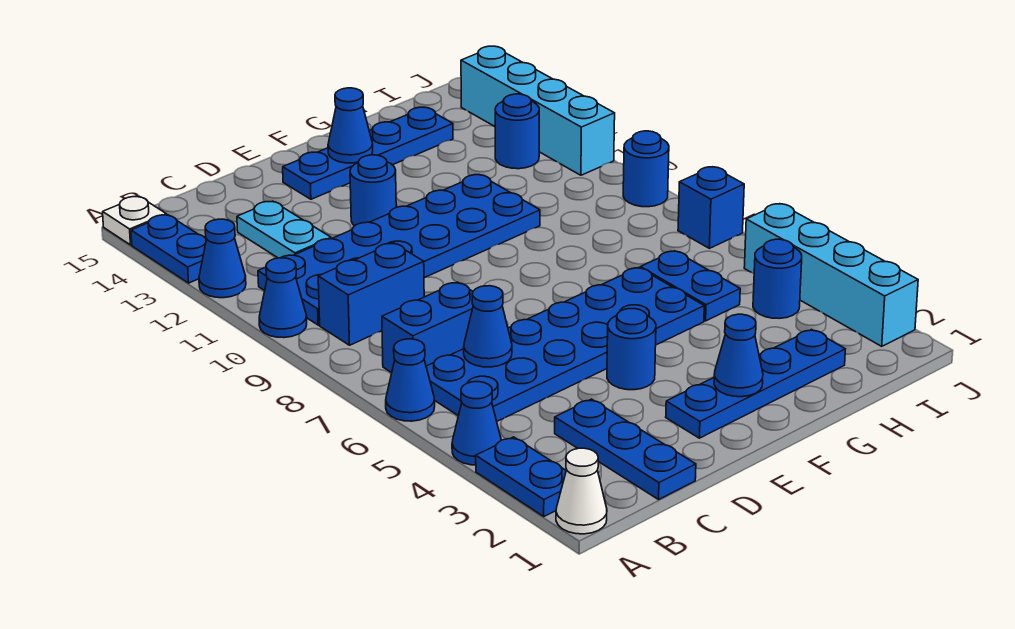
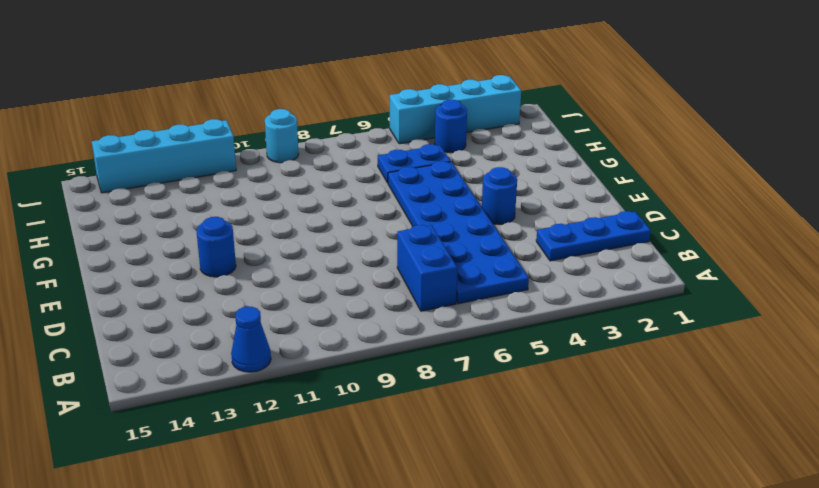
cyan 1x1 round brick [265,109,299,163] -> blue 1x1 round brick [623,131,669,207]
none -> white 1x1 cone [556,448,607,534]
none -> blue 1x2 plate [476,437,566,516]
none -> blue 1x1 cone [452,382,501,465]

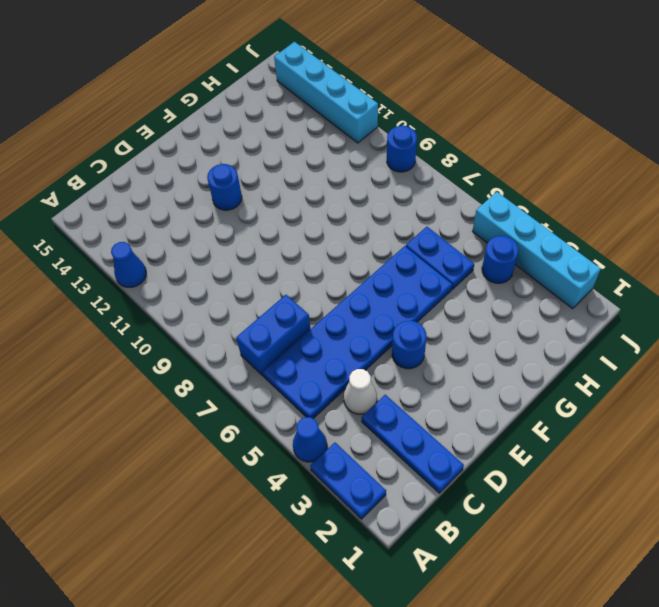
white 1x1 cone [344,369,377,414] -> white 1x1 cone moved to [556,448,607,534]
none -> blue 1x1 cone [386,339,435,421]
none -> blue 1x1 cone [259,258,307,338]
none -> blue 1x2 plate [131,215,206,283]

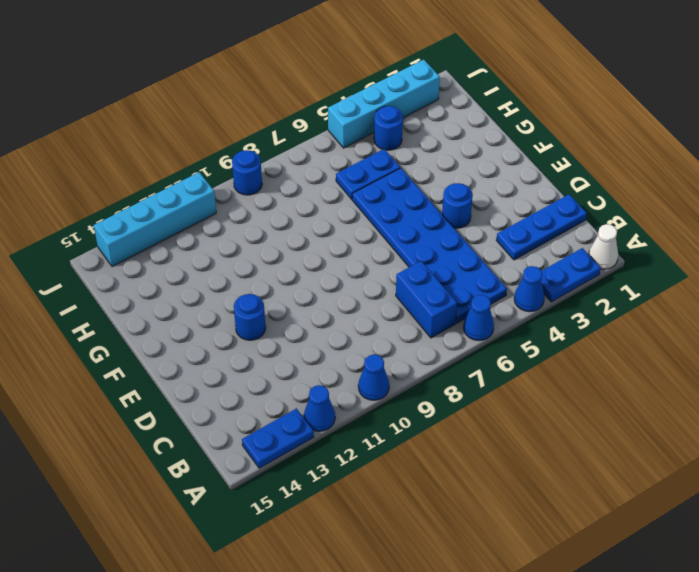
none -> white 1x1 plate [103,196,166,245]
none -> blue 1x2 brick [318,243,424,345]
none -> blue 2x6 plate [258,175,540,325]

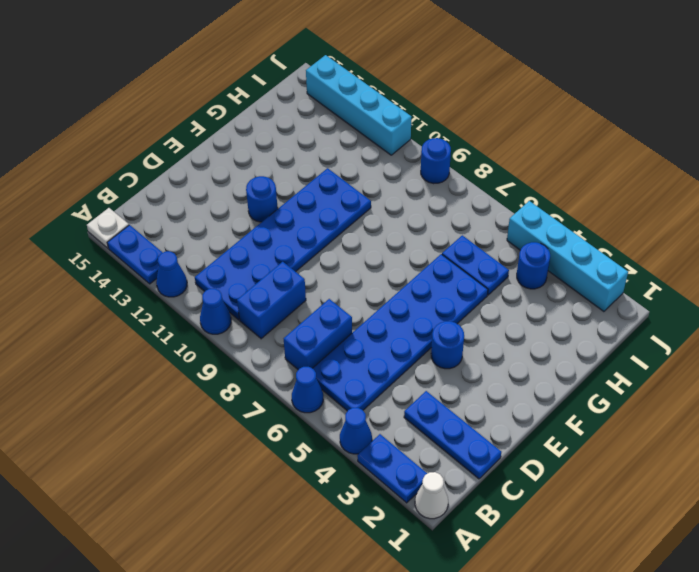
none -> cyan 1x2 plate [237,201,331,258]
none -> blue 1x4 plate [666,330,845,438]
none -> blue 1x4 plate [283,107,453,199]

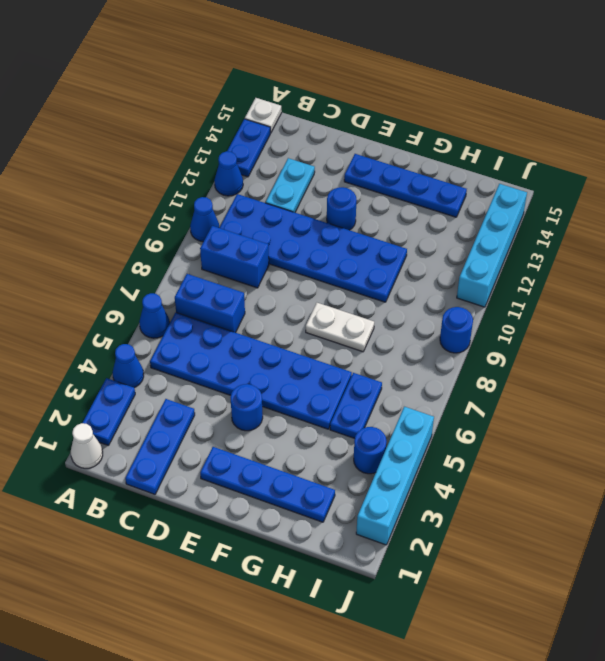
white 1x2 plate [306,303,374,352] -> none
none -> blue 1x1 round brick [495,94,539,169]
none -> blue 1x1 brick [678,167,744,248]
none -> blue 1x1 cone [464,286,512,367]

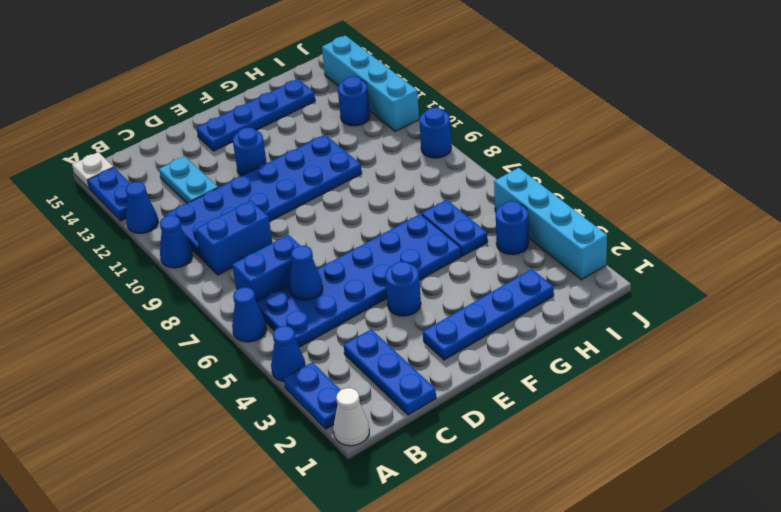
none -> blue 1x1 brick [678,167,744,248]
none -> blue 1x1 cone [714,314,763,397]
none -> blue 1x1 cone [328,88,373,163]

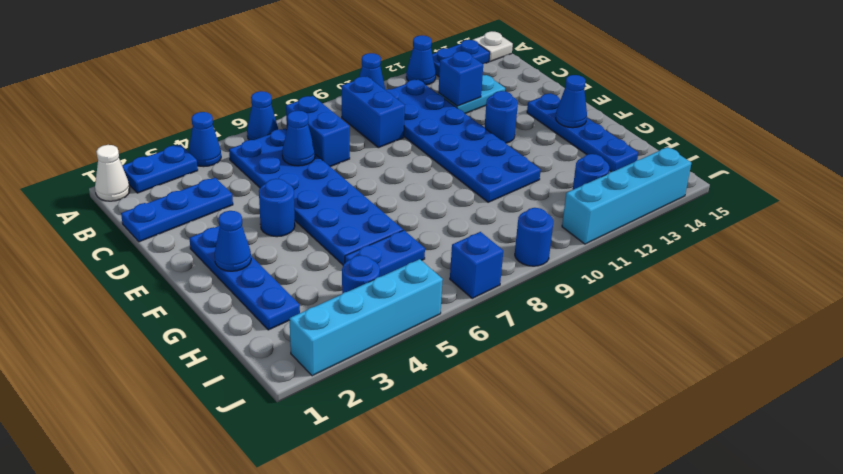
blue 1x1 brick [438,51,483,106] -> none

